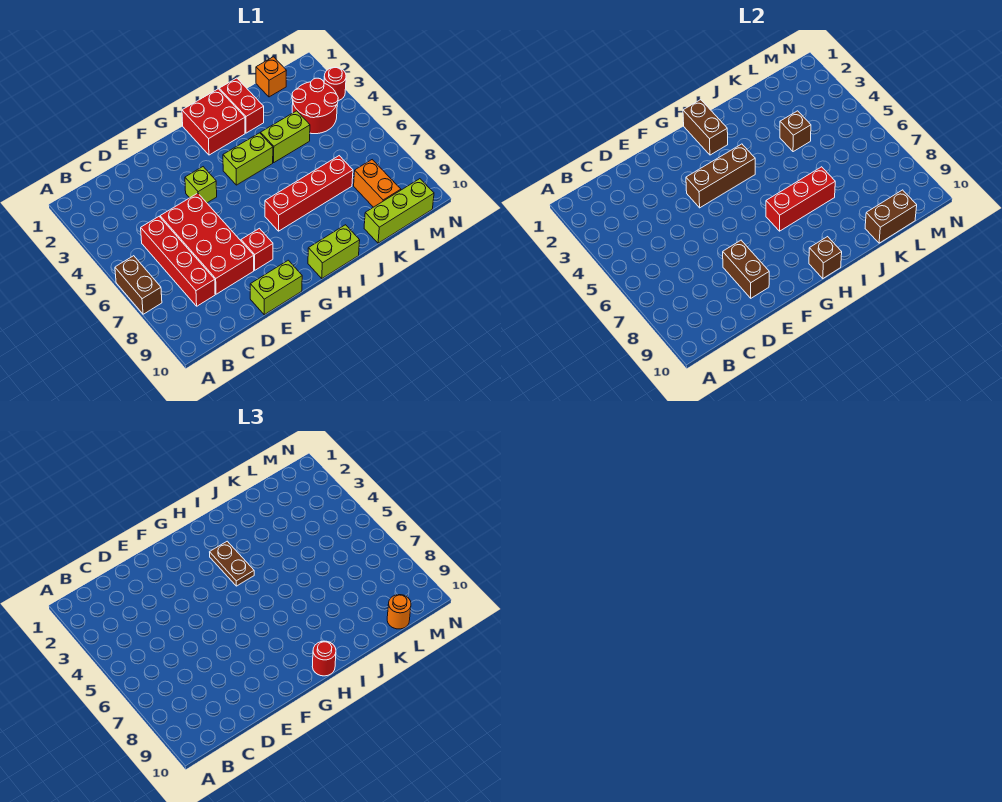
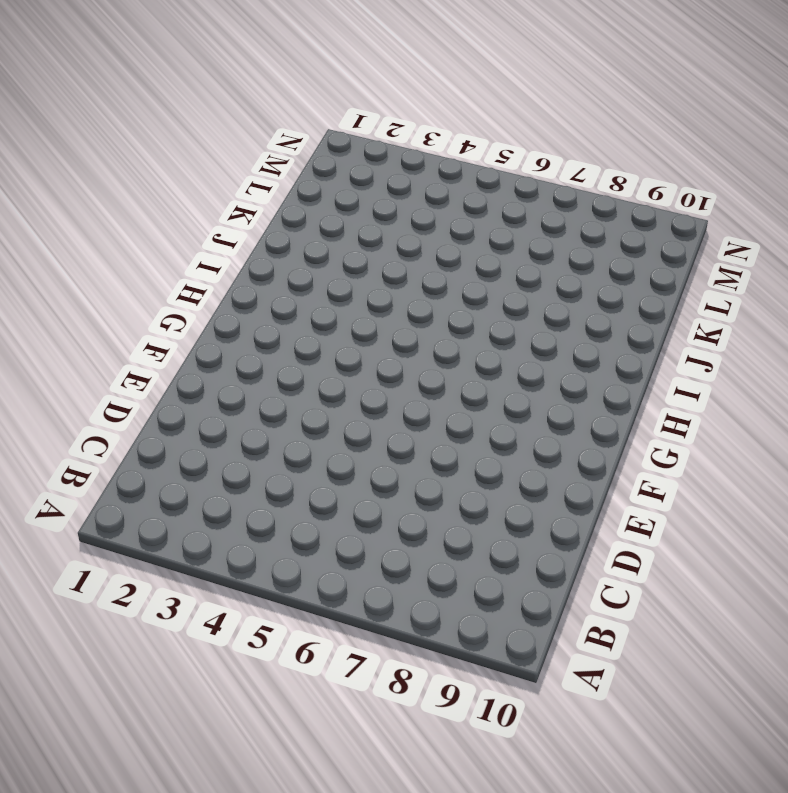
none -> brown 1x2 brick [115,256,162,314]
none -> red 1x4 brick [141,217,215,306]
none -> red 2x4 brick [160,193,254,294]

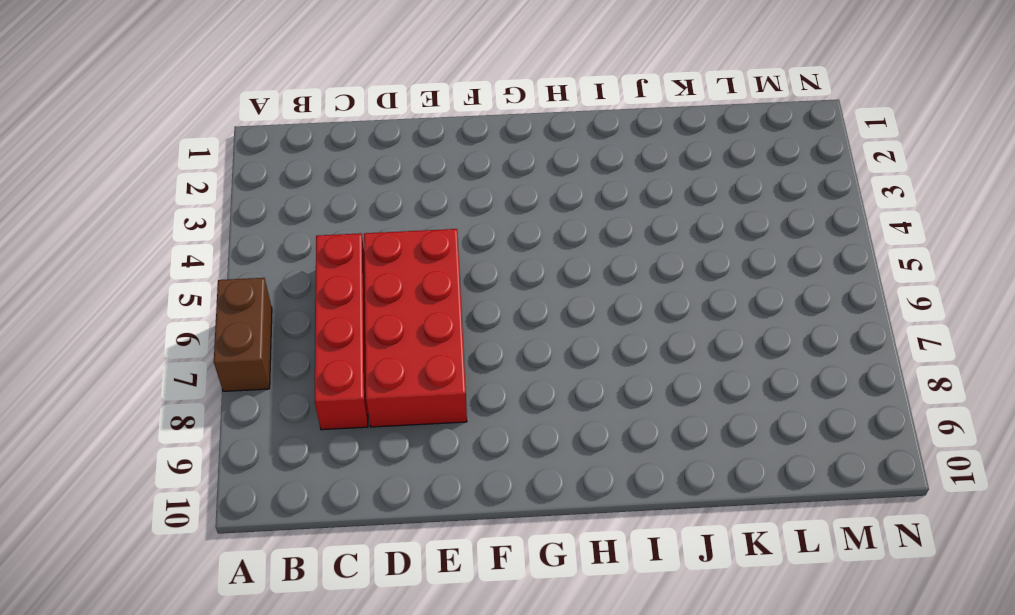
none -> lime 1x2 brick [250,260,302,315]
none -> lime 1x1 brick [185,167,217,203]
none -> red 1x1 brick [241,228,273,270]

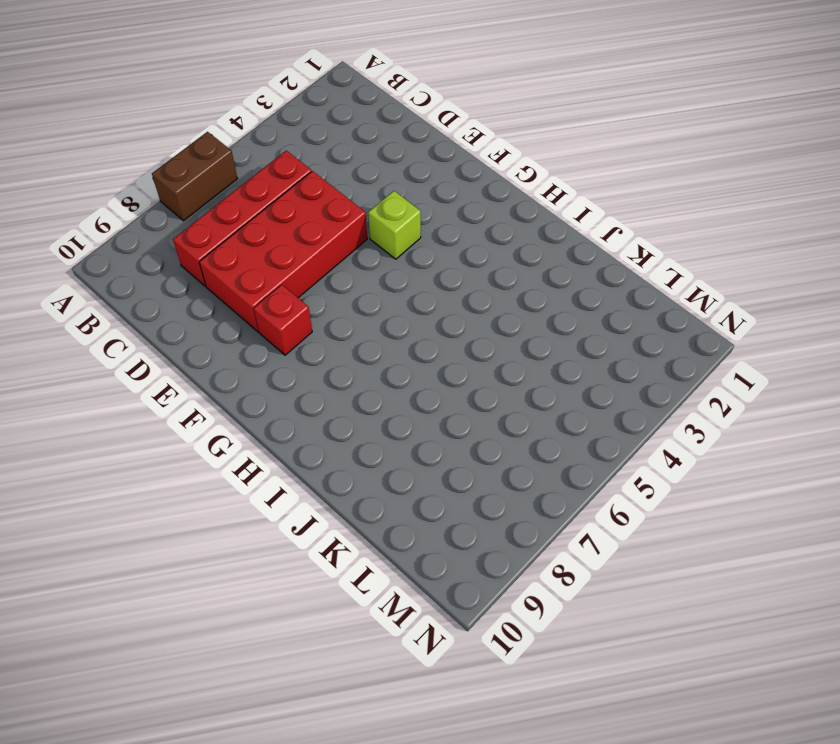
none -> lime 1x2 brick [250,260,302,315]
none -> red 2x2 brick [182,89,245,155]
none -> lime 1x2 brick [223,133,273,185]

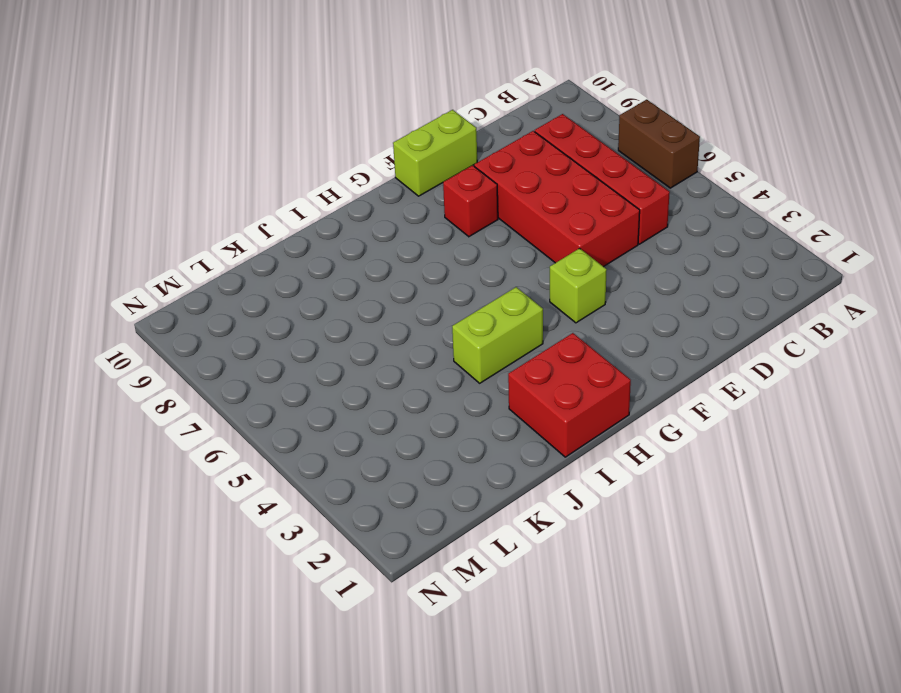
none -> red 1x4 brick [265,156,353,231]
none -> lime 1x2 brick [308,225,360,278]
none -> red 1x2 brick [219,78,264,133]

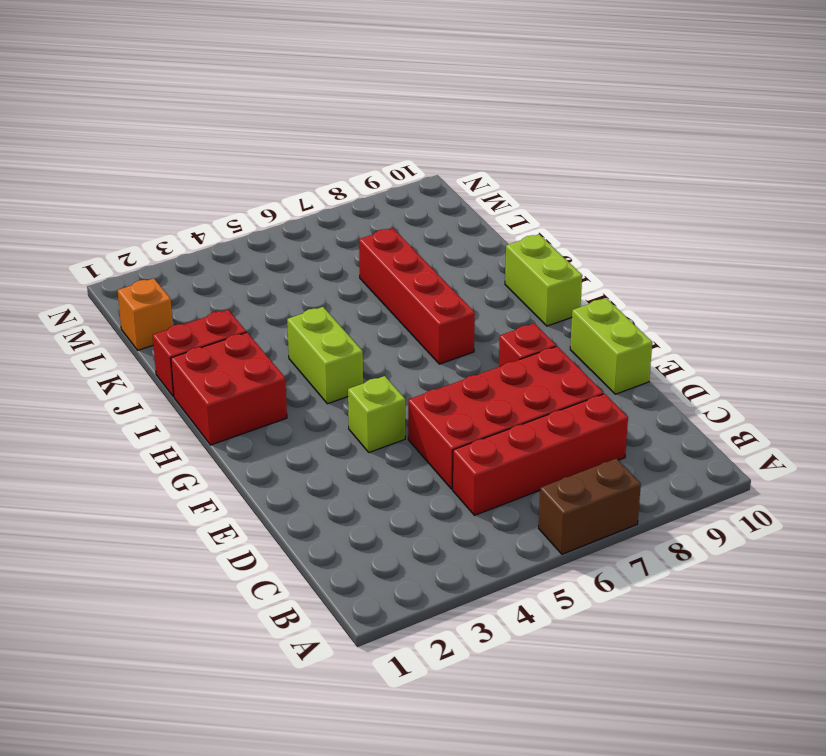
none -> lime 1x2 brick [261,111,310,162]
none -> lime 1x3 brick [364,179,434,243]
none -> red 2x2 round brick [292,78,338,134]

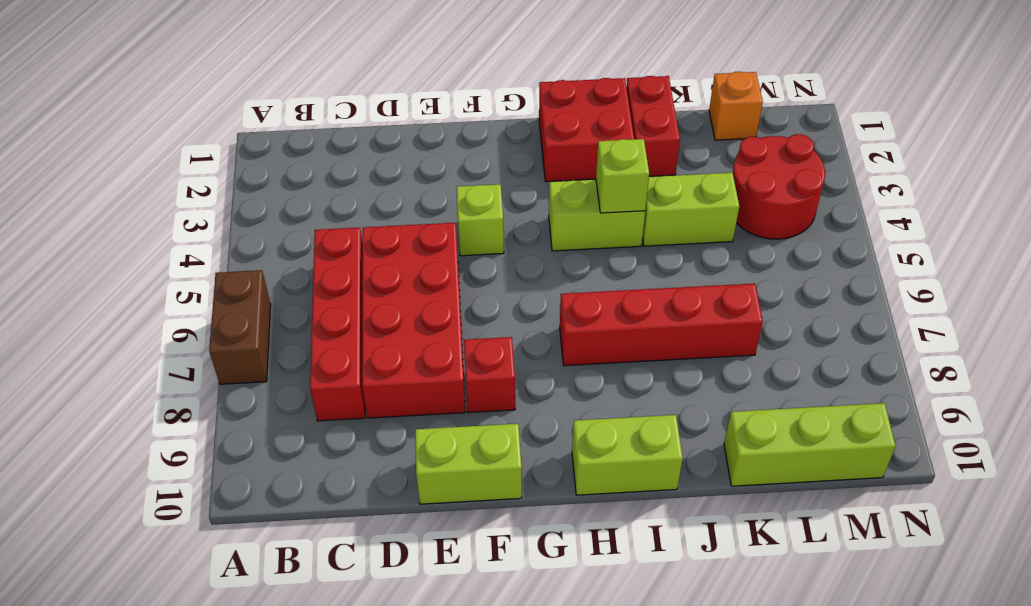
lime 1x1 brick [596,139,649,213] -> none
none -> orange 1x2 brick [354,160,401,207]
none -> red 1x1 round brick [324,67,346,101]
none -> brown 1x2 brick [723,240,769,298]

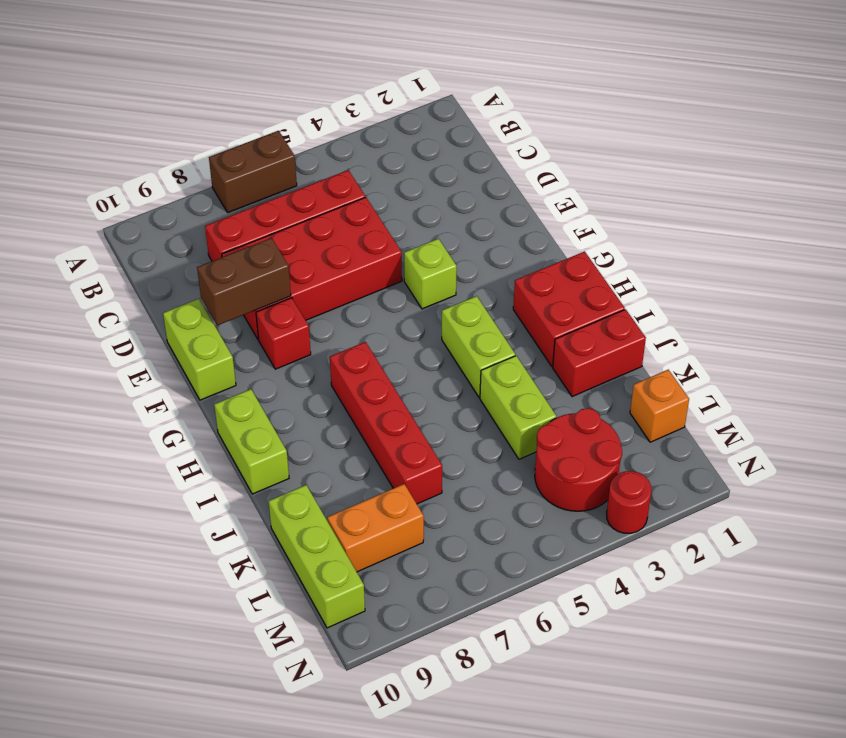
none -> brown 1x3 brick [686,144,755,208]
none -> brown 1x2 brick [683,100,728,155]
none -> red 1x3 brick [766,167,835,231]

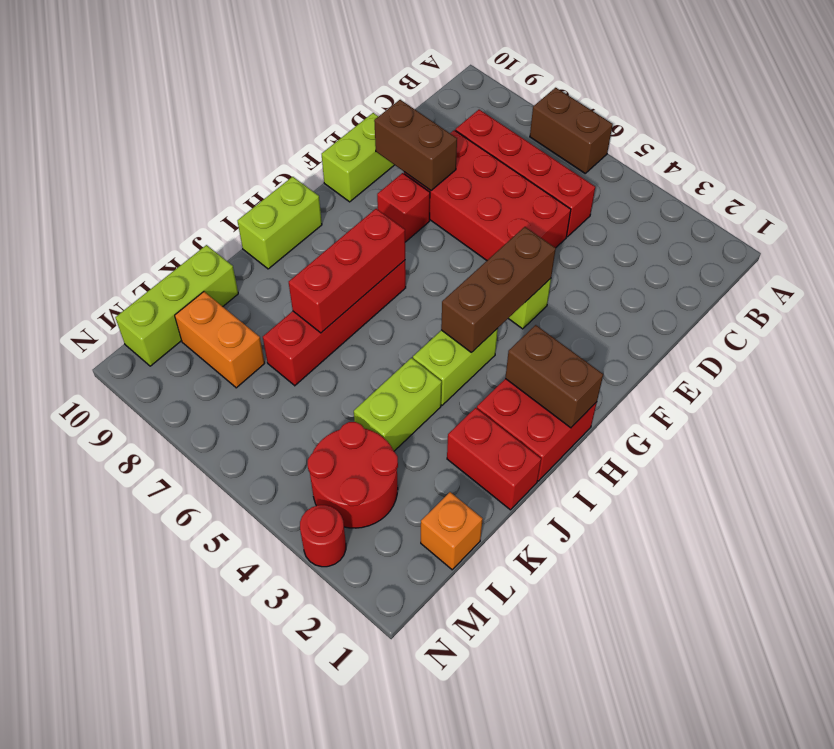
none -> brown 1x1 brick [809,237,842,278]
none -> brown 1x1 brick [780,111,811,152]
none -> brown 1x2 brick [865,190,917,243]

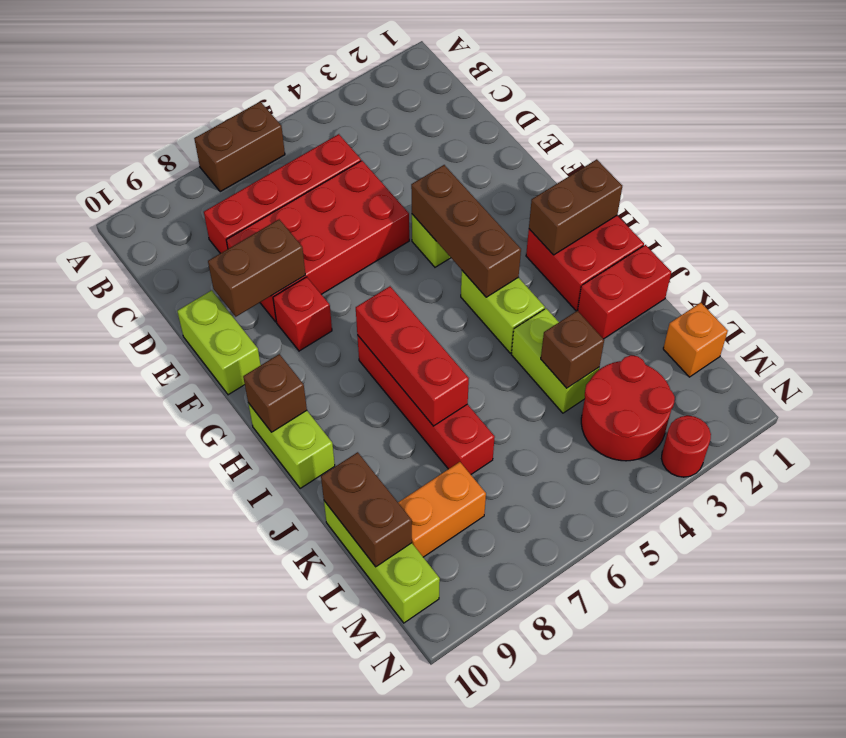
none -> brown 1x2 plate [210,541,254,586]
none -> red 1x1 round brick [312,641,336,676]
none -> orange 1x1 round brick [387,595,411,629]

